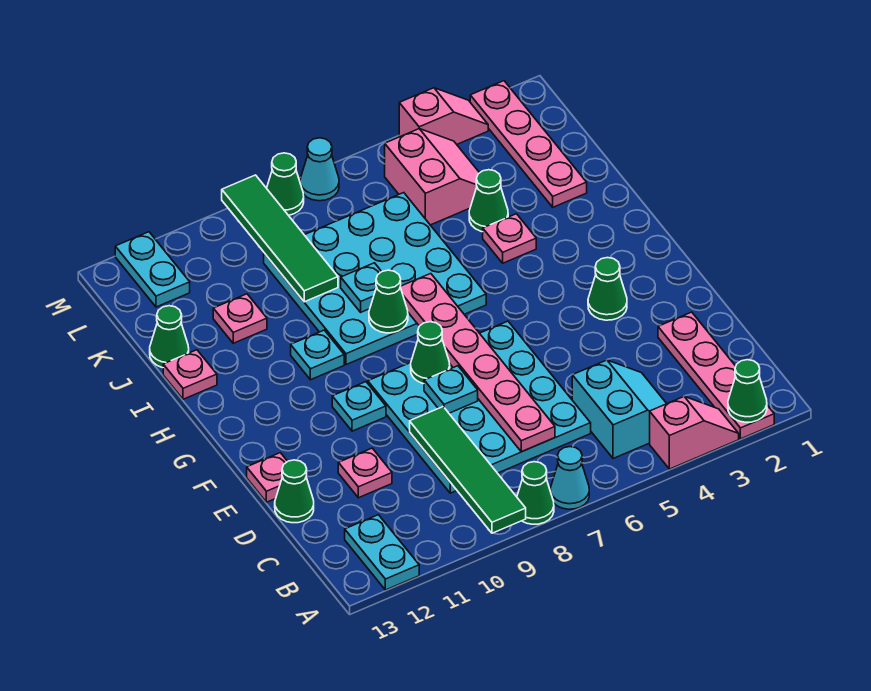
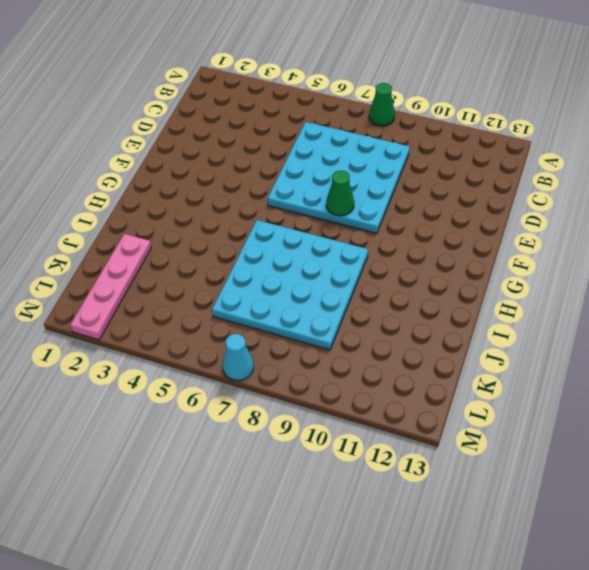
none -> pink 1x4 plate [658,312,774,439]
none -> pink 1x2 slope [650,397,739,469]
none -> cyan 1x1 cone [550,447,589,509]
none -> cyan 1x2 plate [345,515,419,590]

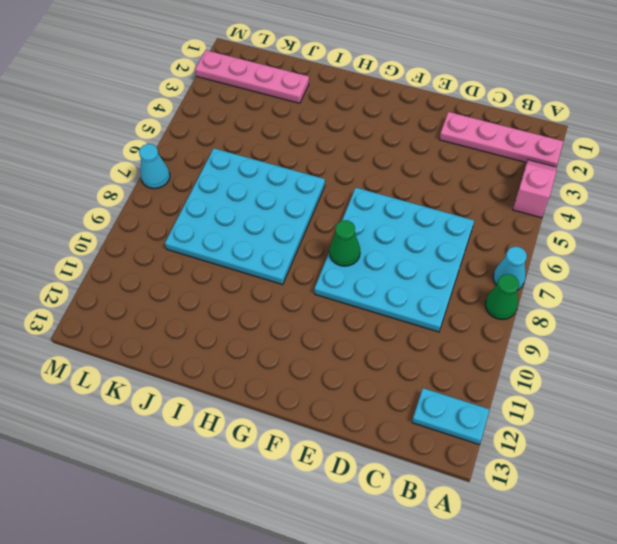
none -> cyan 2x2 slope [572,360,667,459]
none -> pink 1x1 plate [338,448,392,498]
none -> green 1x1 cone [275,460,314,523]
none -> pink 1x1 plate [247,453,288,502]

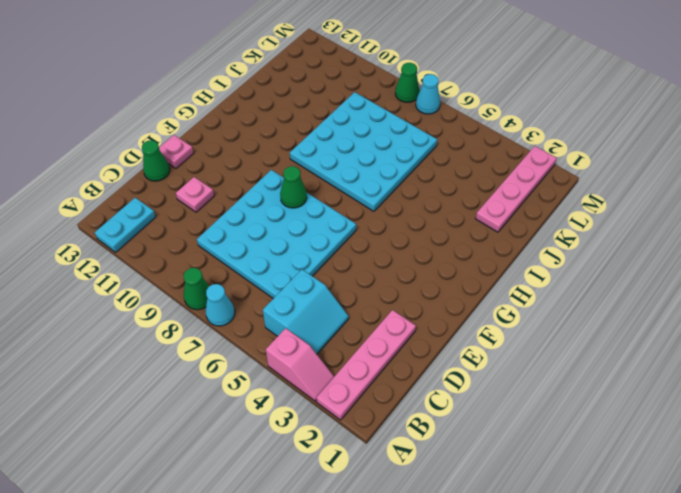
none -> green 1x1 cone [588,258,627,320]
none -> cyan 1x1 plate [332,382,386,431]
none -> cyan 1x1 plate [291,330,344,380]
none -> pink 1x1 plate [483,214,536,263]

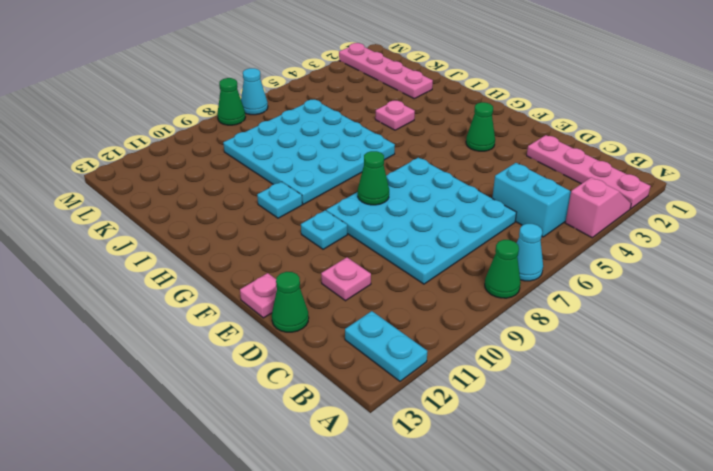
none -> pink 1x1 plate [163,350,217,399]
none -> green 1x1 cone [469,170,508,232]
none -> pink 1x1 plate [213,294,267,343]
none -> green 1x1 cone [150,306,189,368]

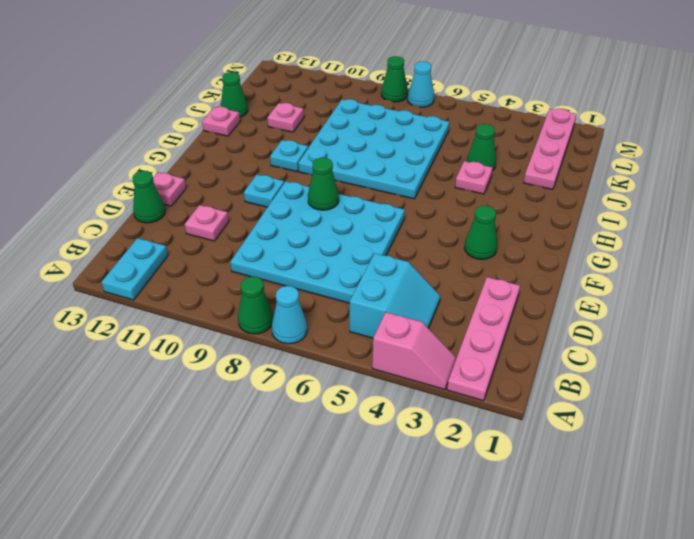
none -> pink 2x2 slope [385,129,479,225]
none -> cyan 1x2 plate [115,232,190,307]
none -> pink 1x2 slope [399,88,488,144]
none -> green 1x1 cone [728,360,767,422]

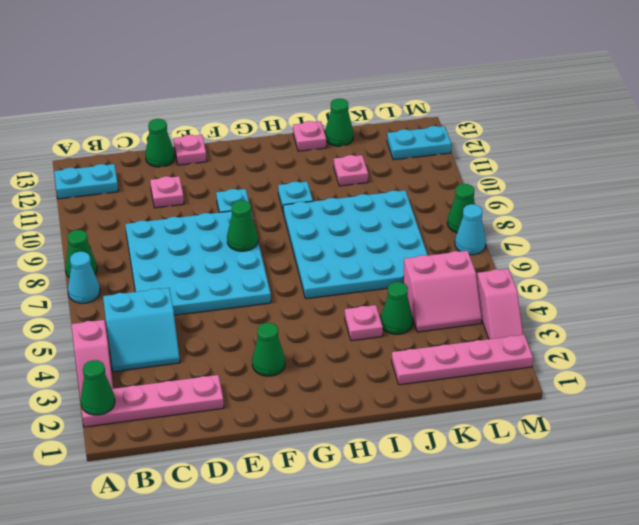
none -> green 1x4 tile [410,407,526,533]
none -> pink 1x6 plate [400,274,555,452]
none -> cyan 1x1 plate [424,366,478,413]
none -> green 1x1 cone [369,270,408,333]

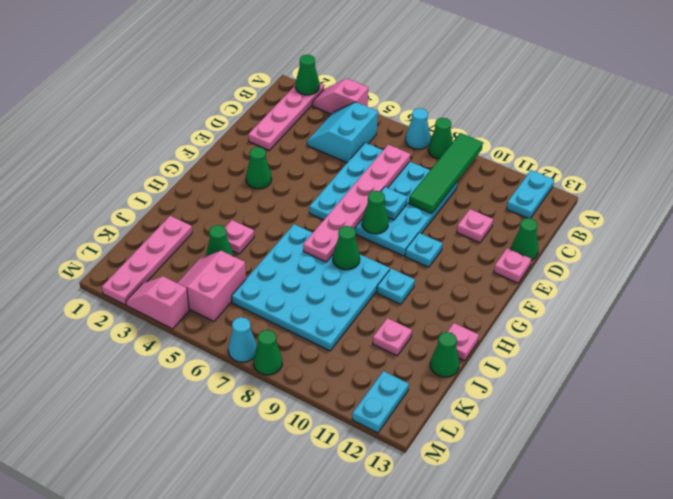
none -> cyan 1x1 plate [341,263,382,312]
none -> green 1x4 tile [222,175,338,302]

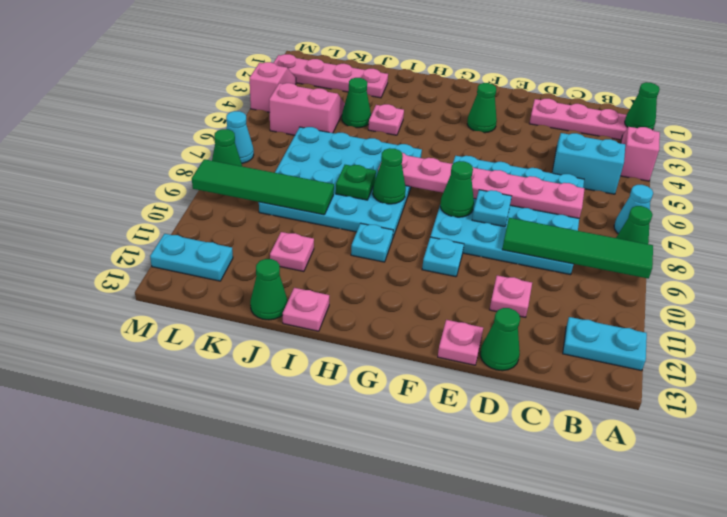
green 1x1 plate [336,165,376,200] -> cyan 1x1 plate [341,263,382,312]

